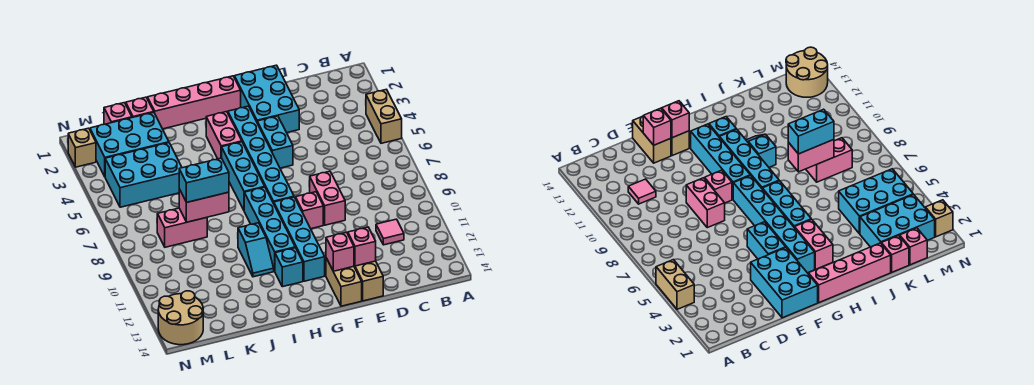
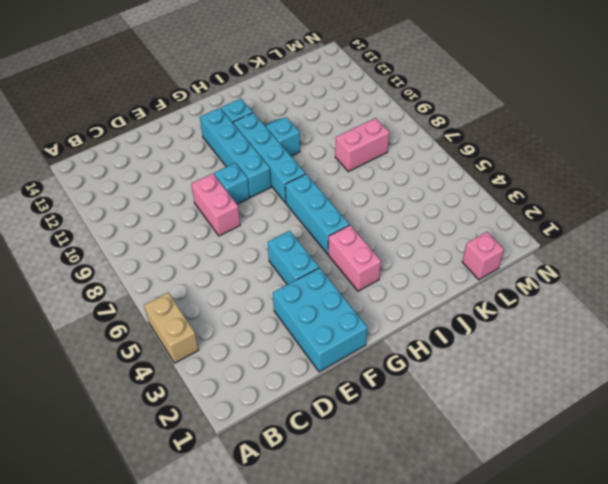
cyan 1x1 brick [214,163,250,204] -> pink 1x1 brick [296,192,323,229]
none -> pink 1x1 tile [376,219,404,245]
none -> tan 1x2 brick [354,261,383,301]
none -> tan 1x2 brick [326,258,362,306]

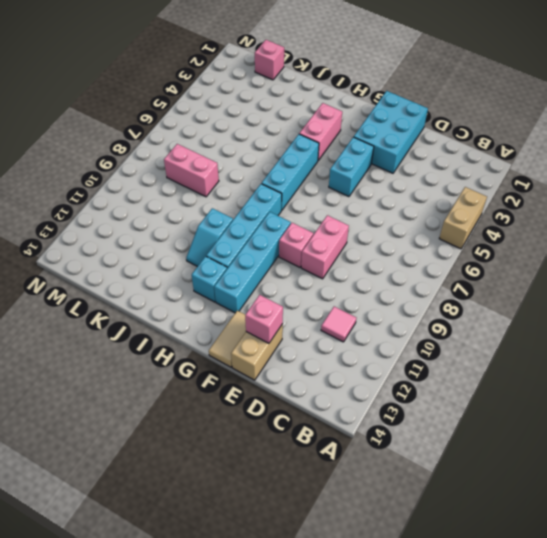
tan 1x2 tile [209,310,246,367] -> tan 1x2 brick [326,258,362,306]
none -> pink 1x4 brick [147,76,241,129]
none -> cyan 1x6 brick [228,106,294,203]
none -> pink 1x1 brick [126,97,154,118]

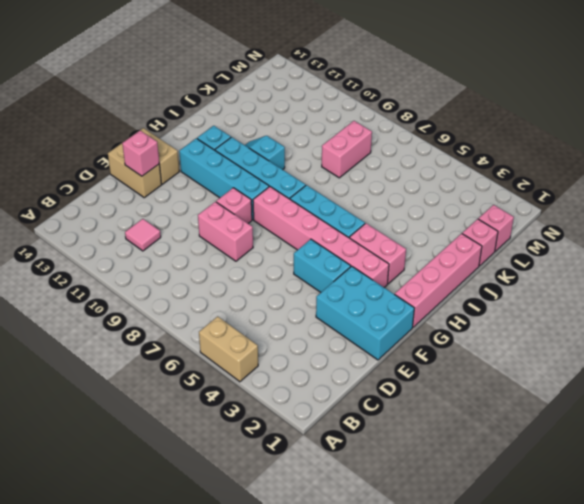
pink 1x6 brick [253,187,389,288] -> cyan 1x6 brick [228,106,294,203]
none -> cyan 2x3 brick [90,112,169,176]
none -> cyan 2x3 brick [105,143,182,207]
none -> tan 2x2 round brick [158,291,203,345]

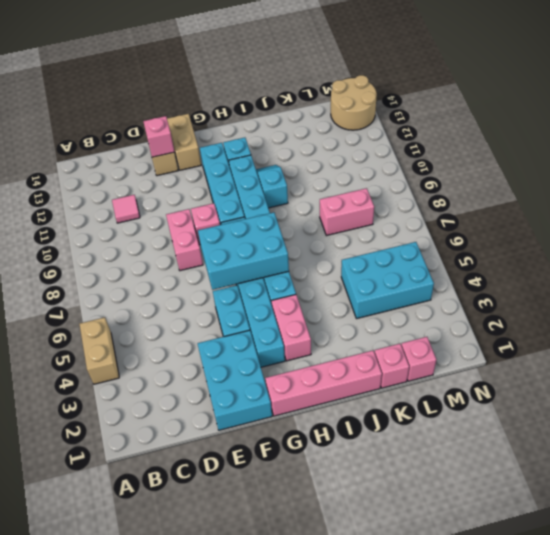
cyan 2x3 brick [198,212,289,290] -> cyan 2x3 brick moved to [90,112,169,176]
none -> tan 1x1 brick [68,128,96,167]
none -> pink 1x1 brick [326,232,354,271]
none -> pink 1x2 brick [179,189,229,222]

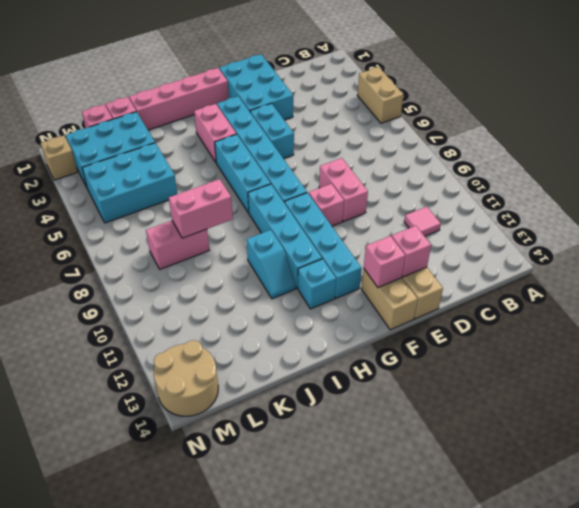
none -> cyan 1x2 brick [179,158,229,203]

